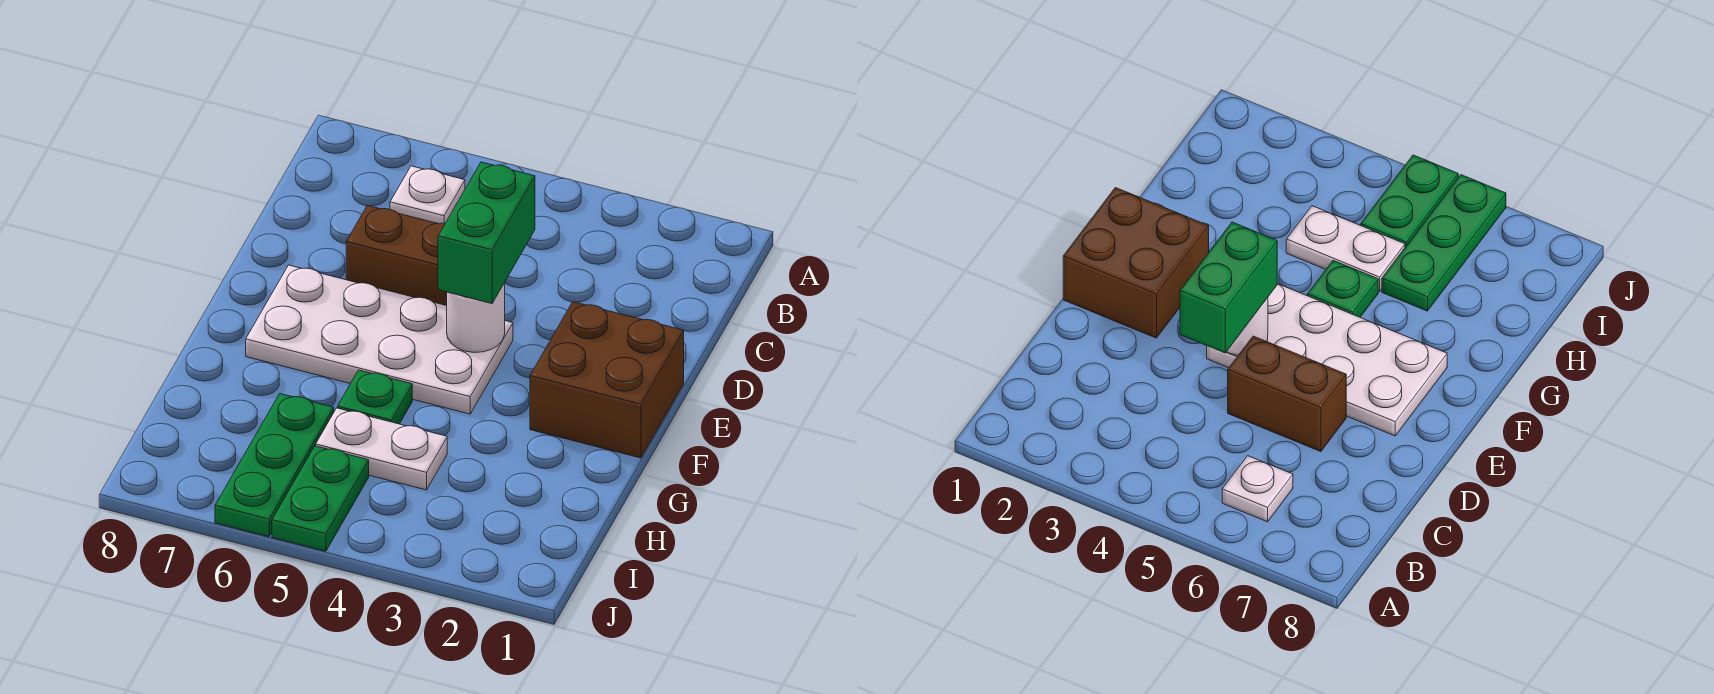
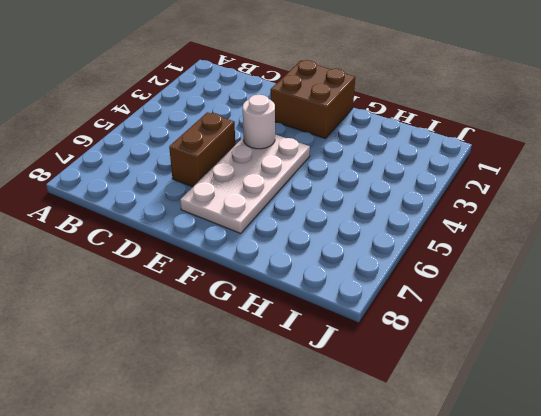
none -> white 1x1 plate [390,166,465,224]
none -> green 1x1 plate [338,370,412,424]

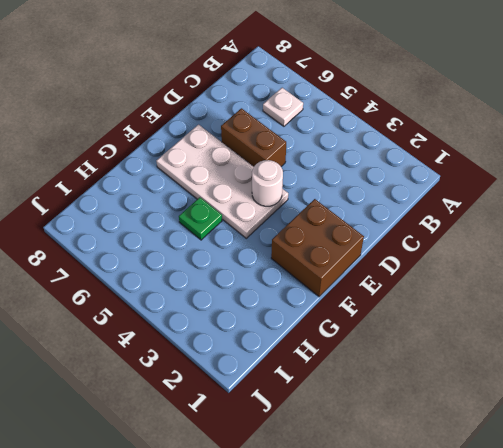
none -> white 1x2 plate [316,408,447,490]
none -> green 1x3 plate [215,394,334,537]

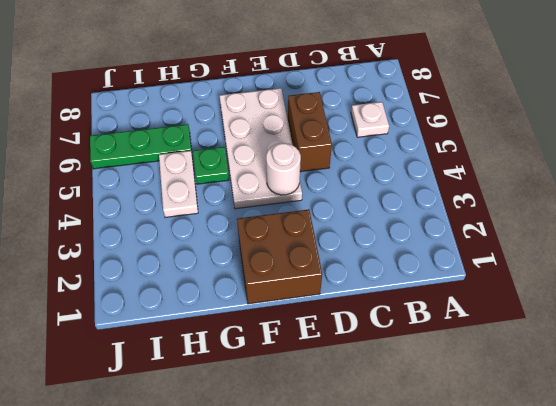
none -> green 1x2 plate [272,446,369,551]
none -> green 1x2 brick [438,162,535,304]

